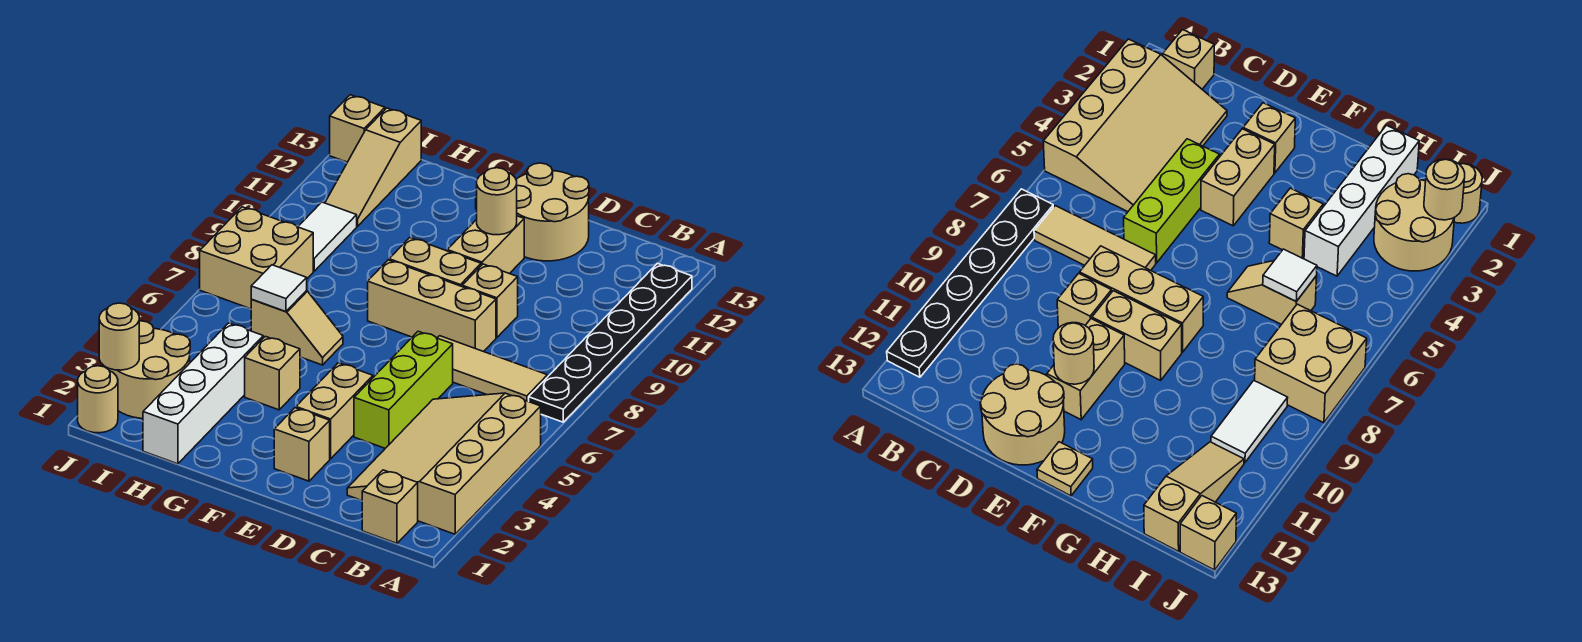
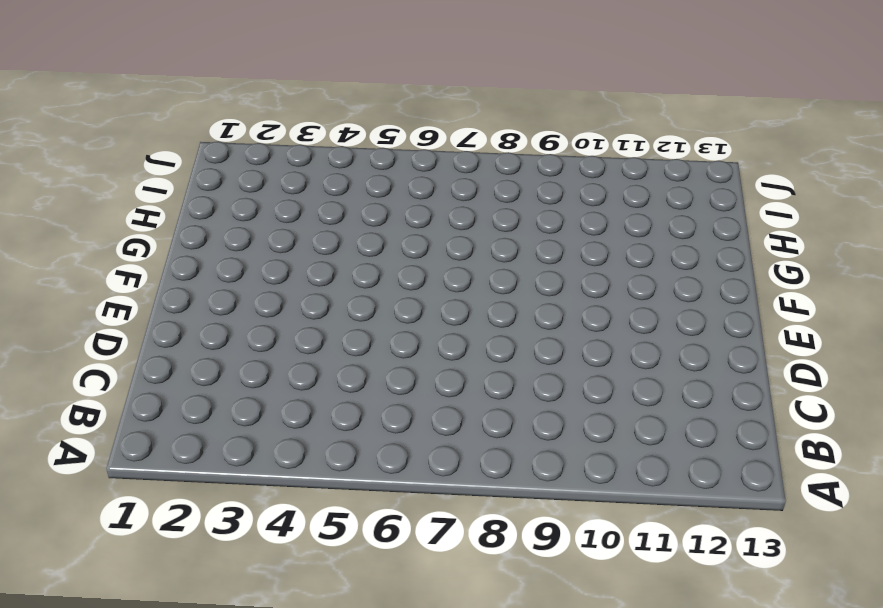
none -> tan 3x4 slope [347,393,541,534]
none -> black 1x6 plate [529,263,692,422]
none -> tan 1x1 brick [362,470,418,543]

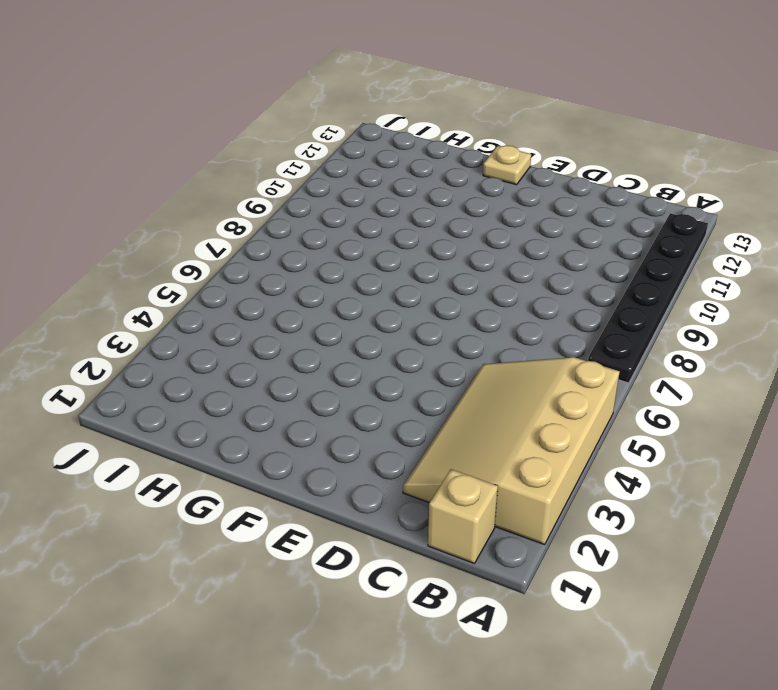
none -> tan 1x3 tile [438,336,547,402]
none -> lime 1x3 brick [354,331,453,448]
none -> tan 1x3 brick [368,260,496,352]

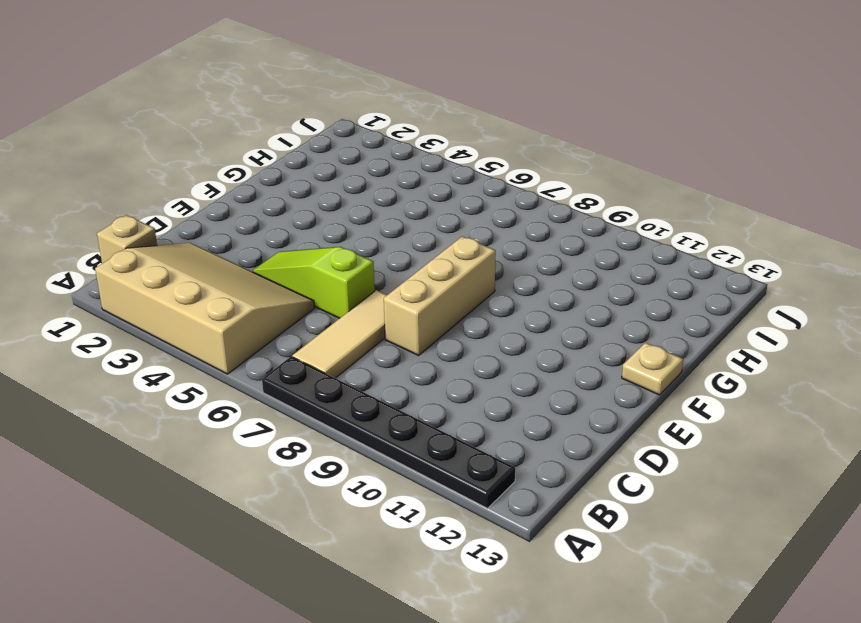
lime 1x3 slope [253,247,375,318] -> lime 1x3 brick [354,331,453,448]
none -> tan 1x1 brick [462,264,518,338]
none -> tan 2x2 round brick [516,163,589,261]
none -> tan 1x1 brick [274,408,330,481]

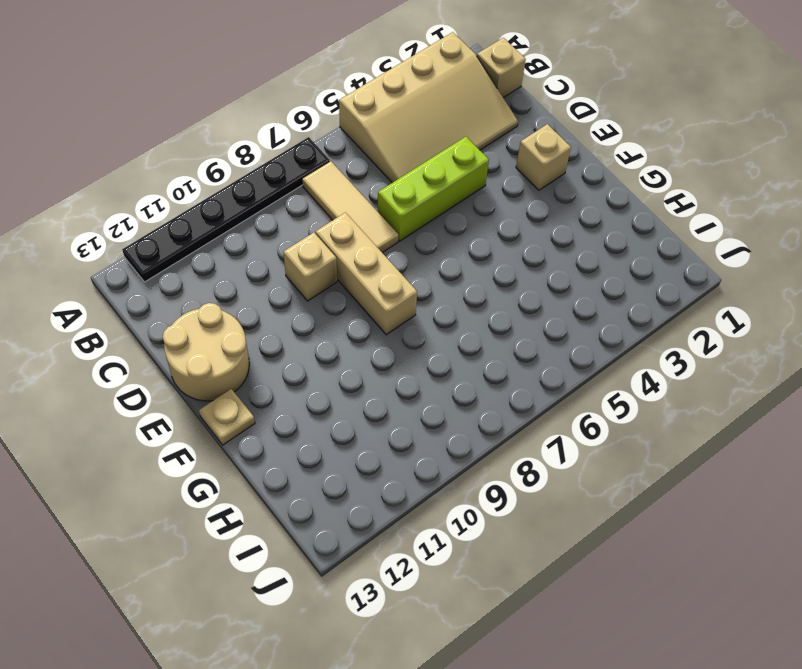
none -> tan 1x2 brick [296,363,373,459]
none -> tan 1x2 brick [389,238,481,286]
none -> tan 1x2 brick [447,216,524,274]

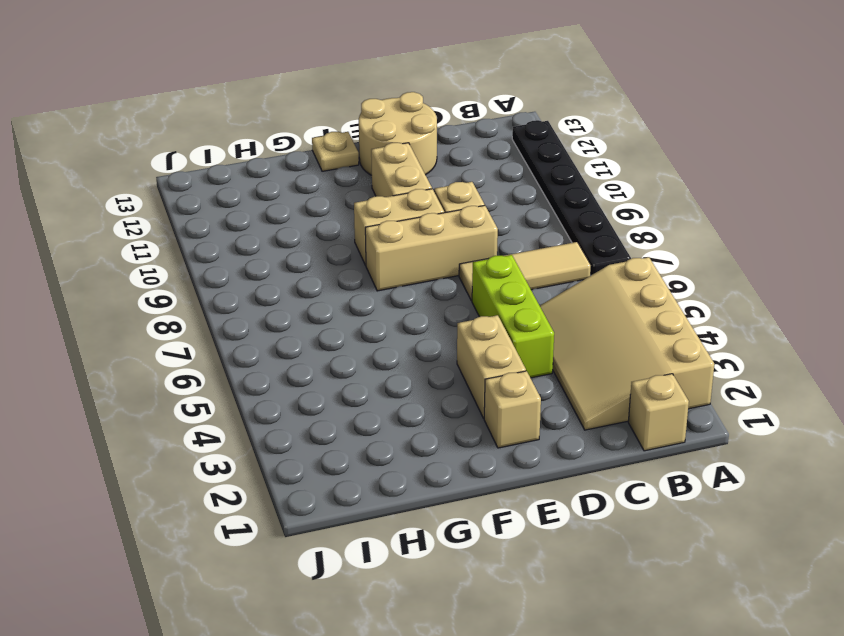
none -> tan 1x1 brick [245,336,300,410]
none -> tan 1x2 slope [251,291,343,365]
none -> white 1x4 brick [143,323,263,464]

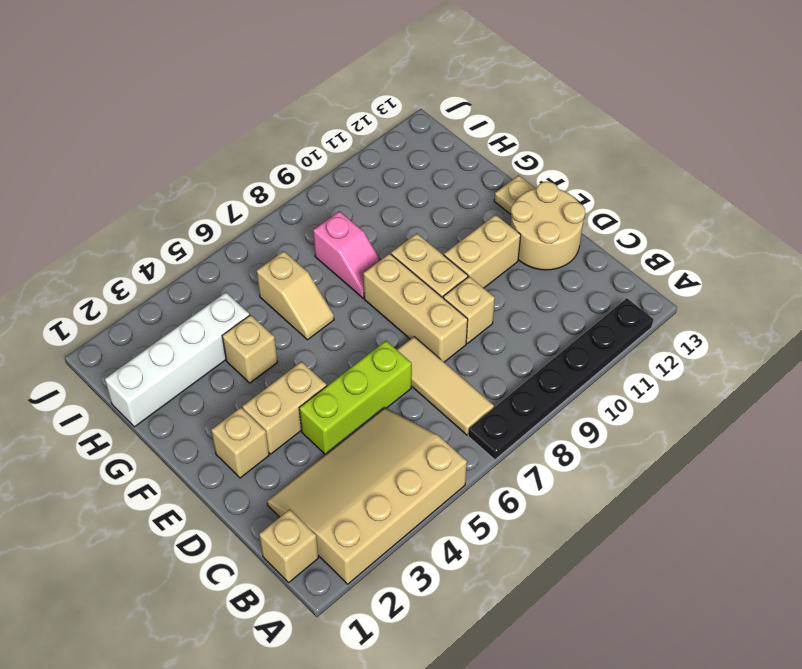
pink 1x2 slope [313,211,380,298] -> none
none -> tan 2x2 round brick [107,321,190,419]
none -> tan 2x2 brick [200,207,313,309]
none -> white 1x2 tile [298,202,357,271]

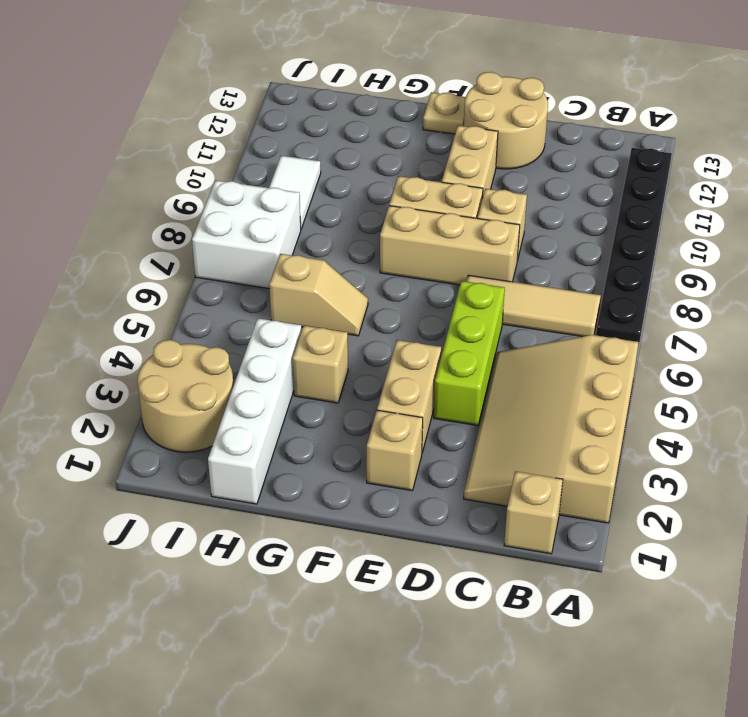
white 2x2 brick [192,180,301,289] -> tan 2x2 brick [200,207,313,309]
none -> tan 1x3 slope [325,108,421,226]
none -> tan 1x1 round brick [78,366,118,433]
none -> tan 1x1 brick [330,95,385,162]

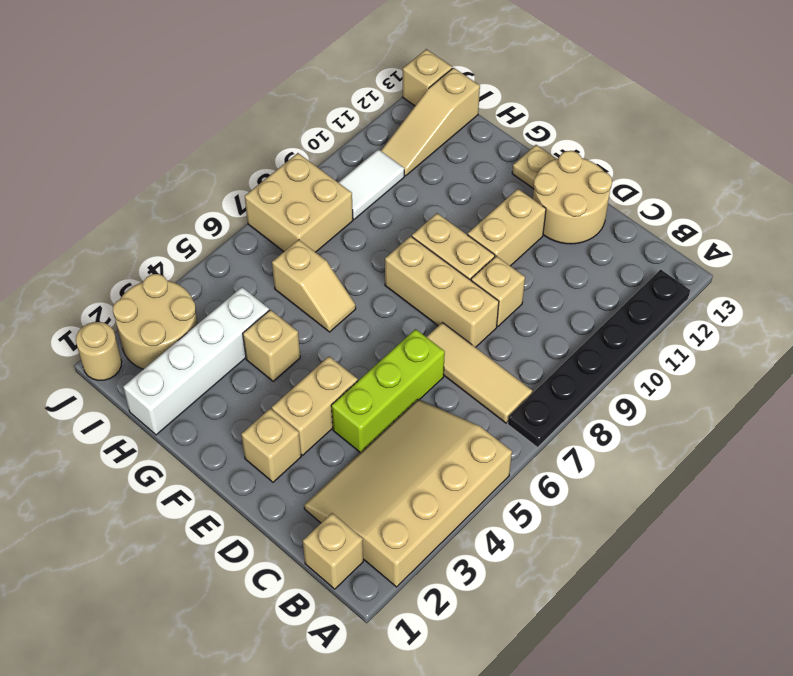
none -> tan 1x1 round brick [477,168,517,235]
none -> white 1x1 tile [251,265,307,312]
none -> tan 1x1 round brick [99,303,139,370]

